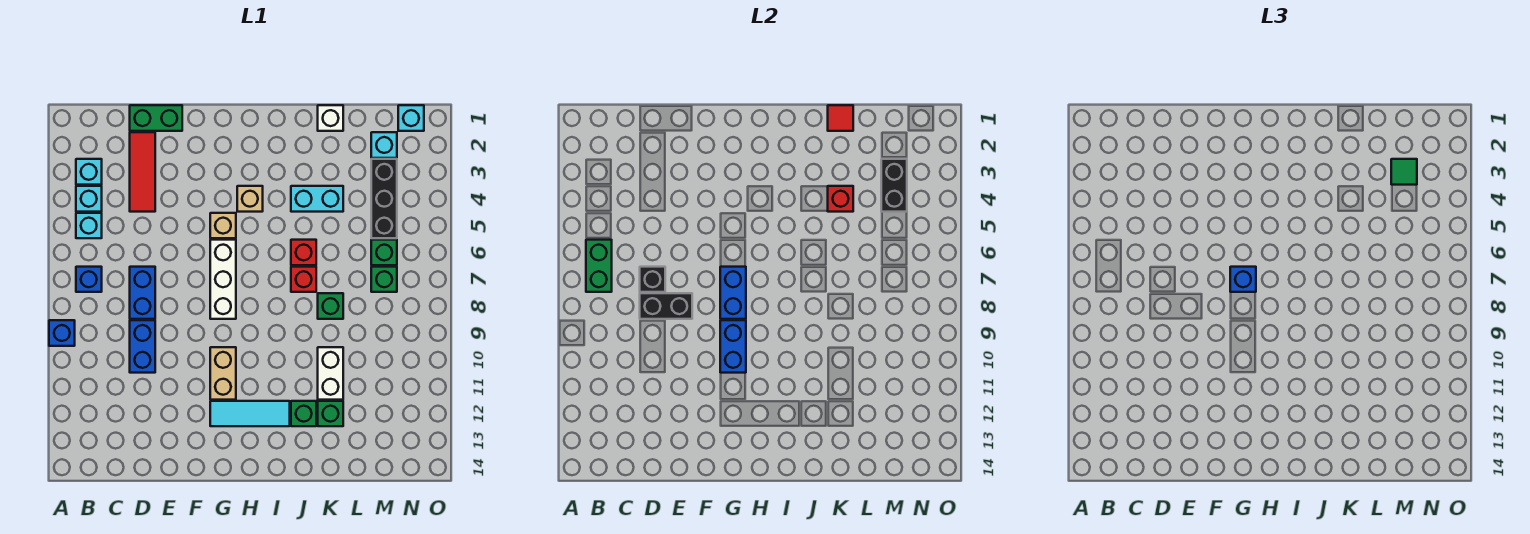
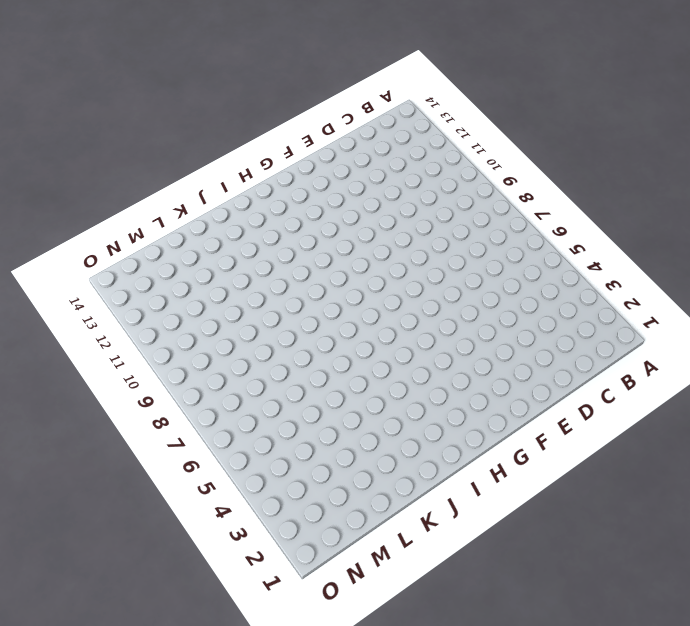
none -> blue 1x1 brick [49,320,75,346]
none -> cyan 1x1 brick [76,159,102,185]
none -> cyan 1x1 brick [76,186,102,212]
none -> cyan 1x1 brick [76,213,102,238]

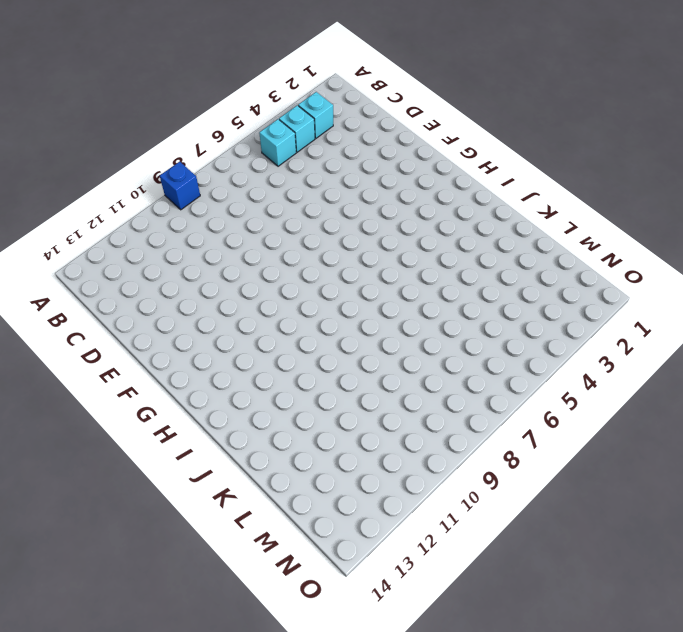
none -> blue 1x1 brick [76,267,102,292]
none -> green 1x2 brick [130,105,182,131]
none -> red 1x3 tile [130,132,155,212]
none -> blue 1x2 brick [130,267,155,319]

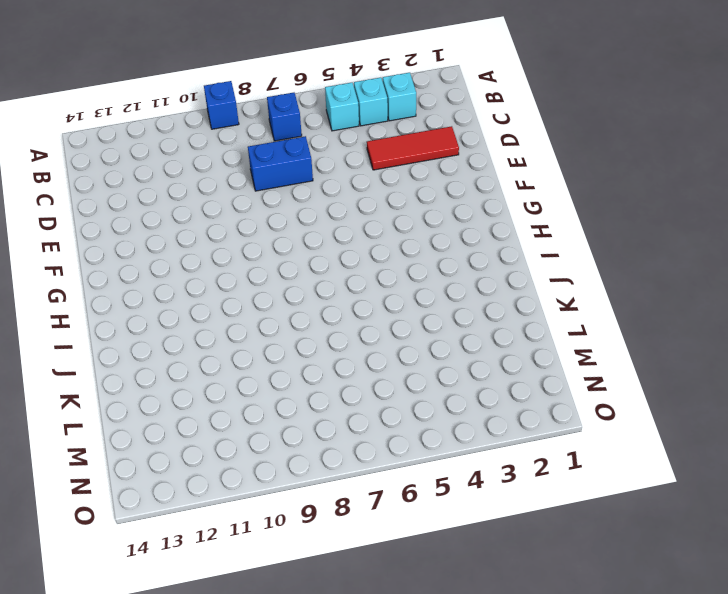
none -> green 1x2 brick [130,105,182,131]
none -> blue 1x2 brick [130,320,155,373]
none -> tan 1x1 brick [210,213,236,238]
none -> white 1x3 brick [210,240,236,319]

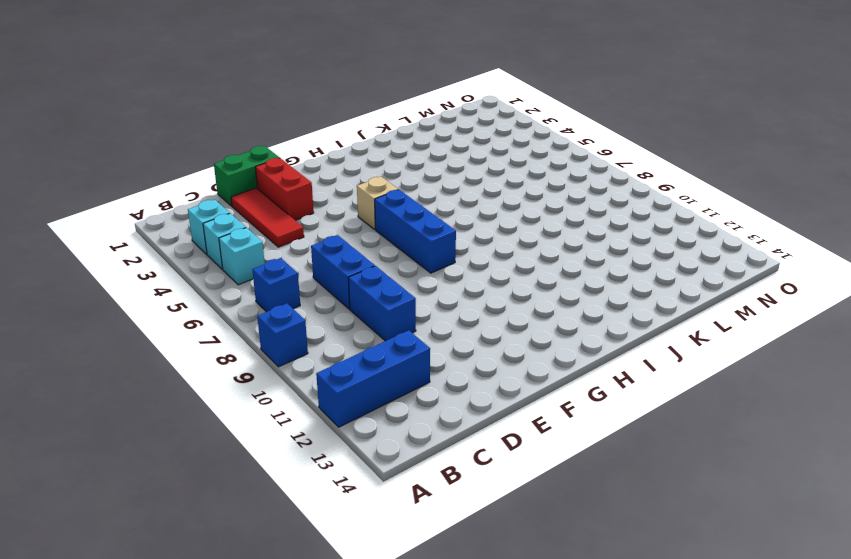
blue 1x3 brick [316,330,430,427] -> none
red 1x2 brick [255,158,314,220] -> none
blue 1x3 brick [375,190,456,273] -> white 1x3 brick [210,240,236,319]
none -> tan 1x2 brick [210,347,236,400]
none -> cyan 1x3 tile [210,401,290,426]
none -> tan 1x1 brick [237,186,263,212]
none -> cyan 1x2 brick [291,186,343,212]

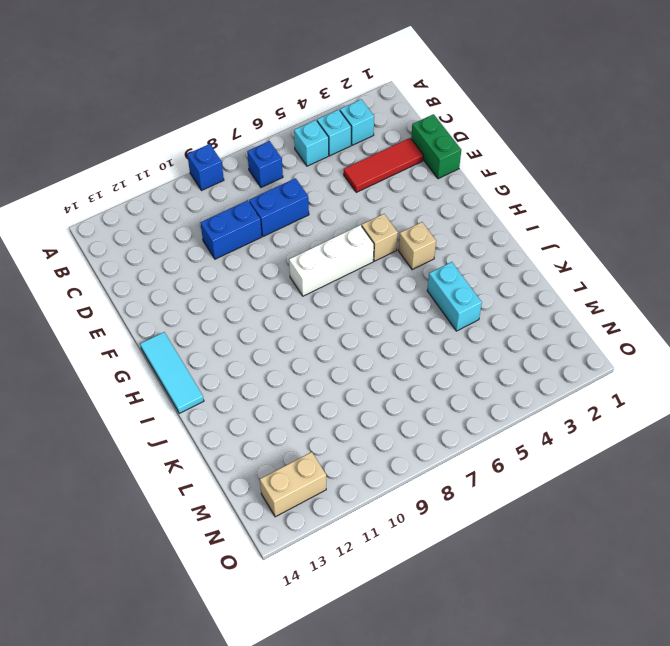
cyan 1x3 tile [140,332,204,413] -> cyan 1x3 tile moved to [210,401,290,426]
tan 1x2 brick [260,452,326,517] -> tan 1x2 brick moved to [210,347,236,400]
none -> red 1x1 brick [291,240,316,265]
none -> red 1x1 brick [291,267,316,292]
none -> green 1x1 brick [291,401,316,426]
none -> white 1x1 brick [318,105,343,131]

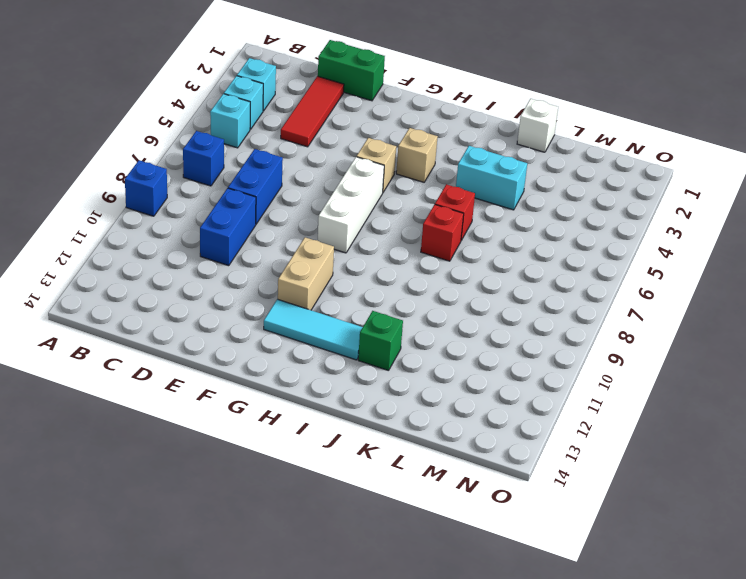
none -> green 1x1 brick [318,293,343,319]
none -> white 1x2 brick [318,347,343,400]
none -> green 1x1 brick [318,401,343,426]
none -> cyan 1x1 brick [371,132,397,158]

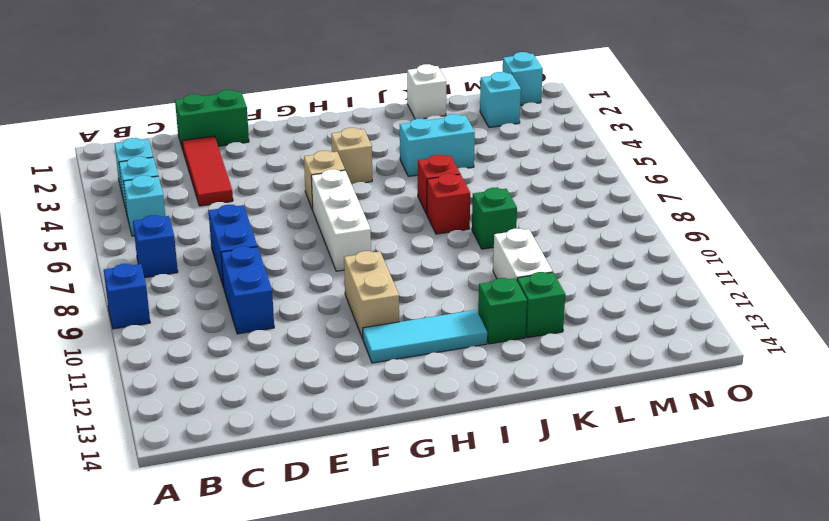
none -> black 1x3 brick [371,159,397,238]
none -> green 1x1 brick [371,240,397,265]
none -> green 1x1 brick [371,267,397,292]
none -> green 1x2 brick [586,240,612,292]

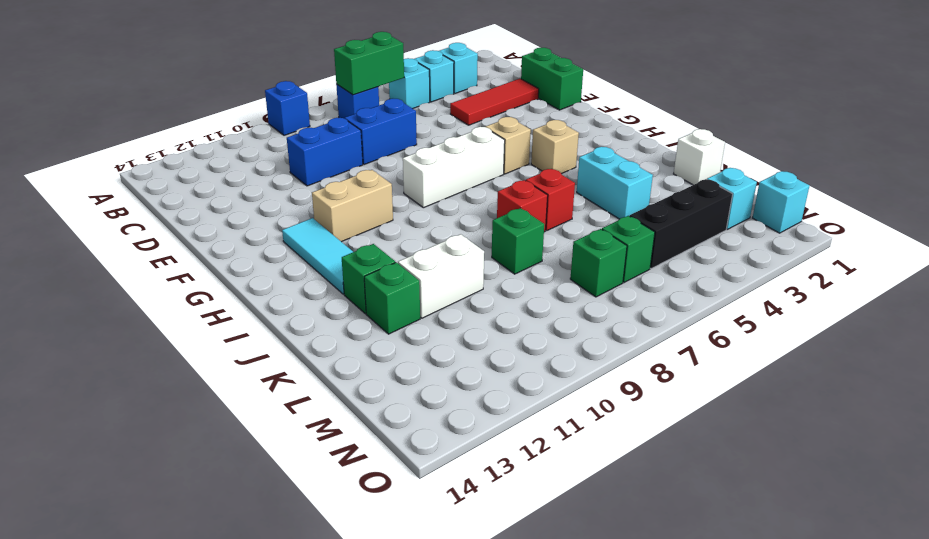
none -> black 1x1 brick [640,267,665,292]
none -> black 1x2 brick [640,293,692,319]
none -> blue 1x2 brick [720,267,746,319]
none -> blue 1x2 brick [720,320,746,373]

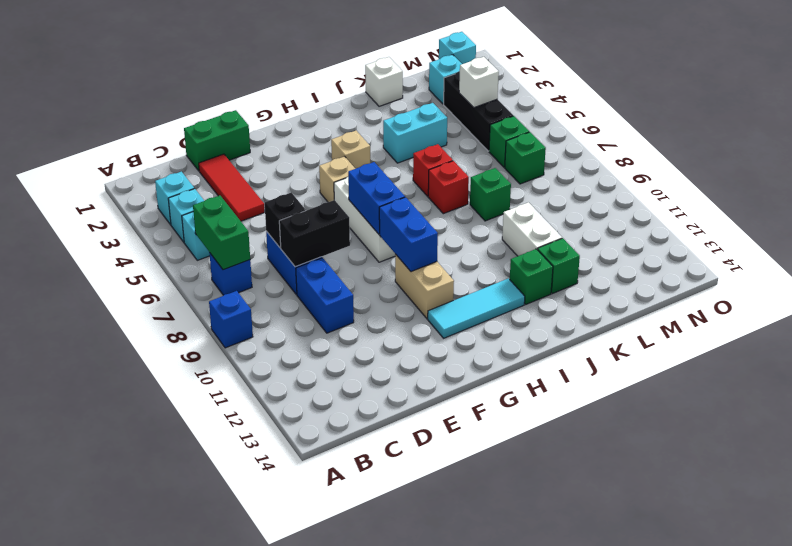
white 1x1 brick [459,57,499,108] -> black 1x2 brick [881,159,907,212]
none -> red 1x1 tile [828,105,853,131]
none -> red 1x1 brick [828,186,853,212]
none -> blue 1x1 brick [1230,267,1256,292]
none -> green 1x1 tile [1391,159,1417,185]

